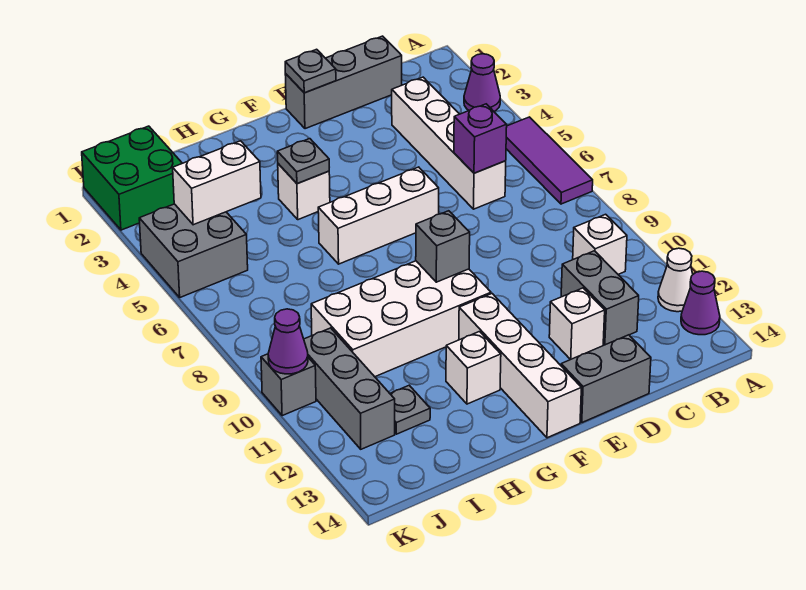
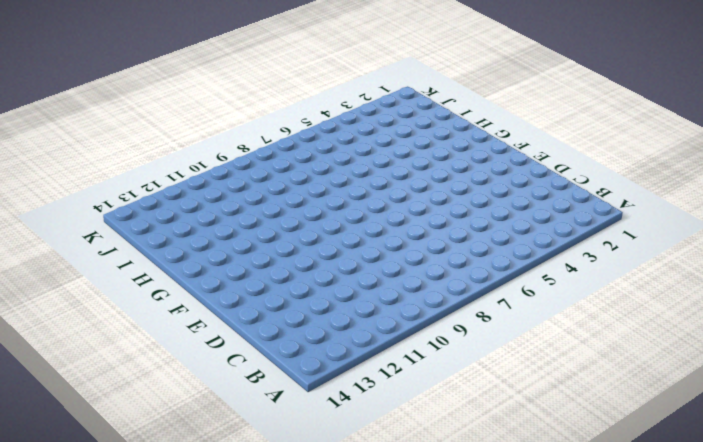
none -> purple 1x1 cone [464,54,500,111]
none -> purple 1x3 tile [506,117,593,204]
none -> white 1x1 cone [658,248,693,312]

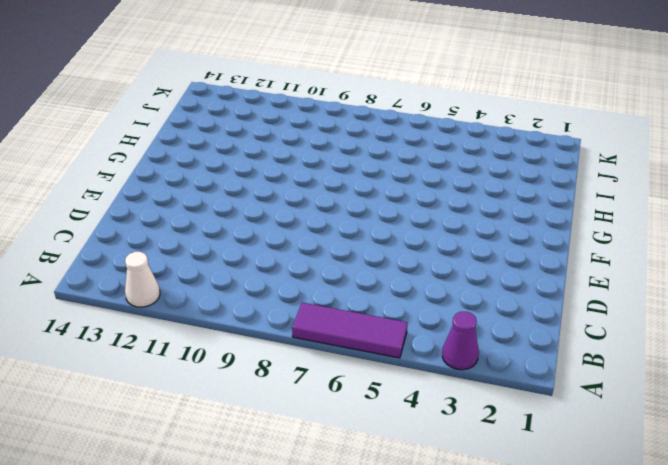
none -> purple 1x1 cone [681,271,720,335]
none -> white 1x1 brick [573,214,627,274]
none -> grey 1x3 brick [285,36,402,129]

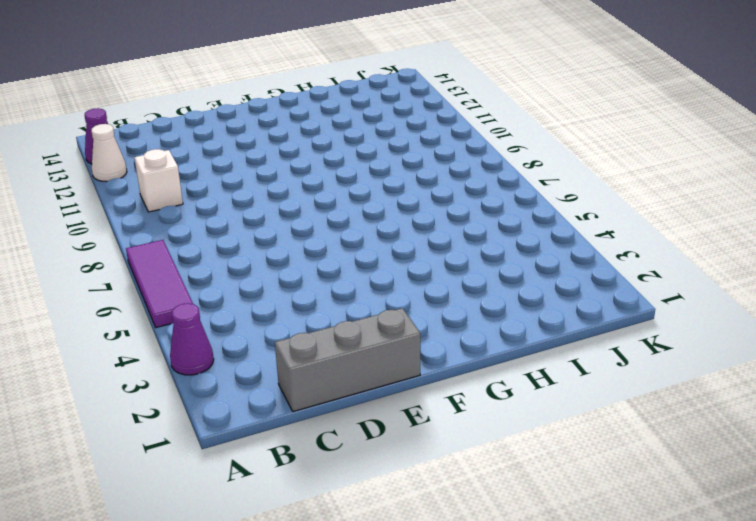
none -> white 1x4 brick [392,77,506,209]
none -> grey 1x2 brick [561,251,639,345]
none -> white 1x1 brick [549,288,605,360]

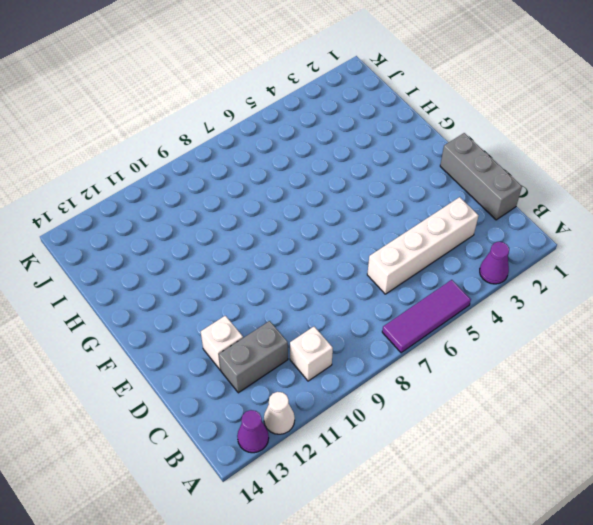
none -> grey 1x2 brick [561,335,651,422]
none -> white 1x3 brick [318,167,439,264]
none -> white 2x4 brick [311,261,491,377]

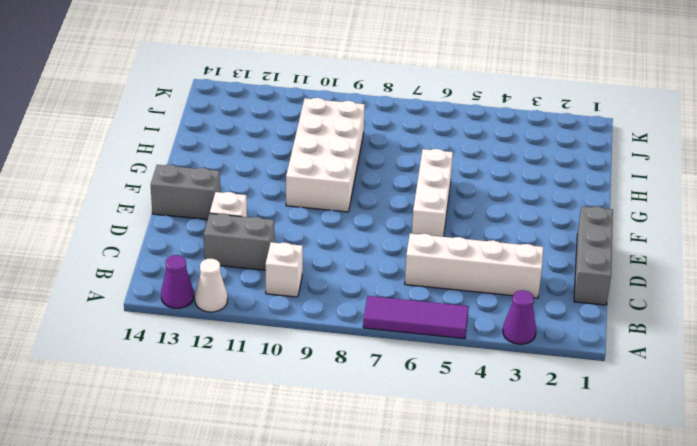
grey 1x2 brick [151,165,220,220] -> grey 1x2 brick turned to [561,335,651,422]
none -> white 1x4 brick [459,294,581,438]
none -> white 1x1 brick [278,164,330,220]
none -> white 1x1 brick [446,332,501,404]

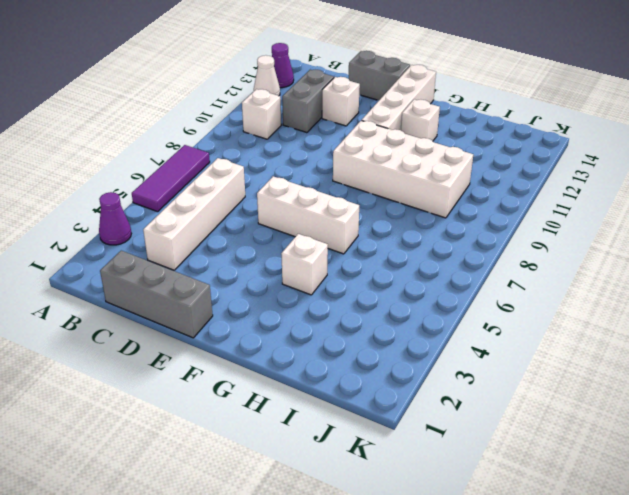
none -> grey 1x1 plate [390,385,430,434]
none -> green 2x2 brick [82,126,182,230]
none -> grey 2x2 brick [139,204,248,297]

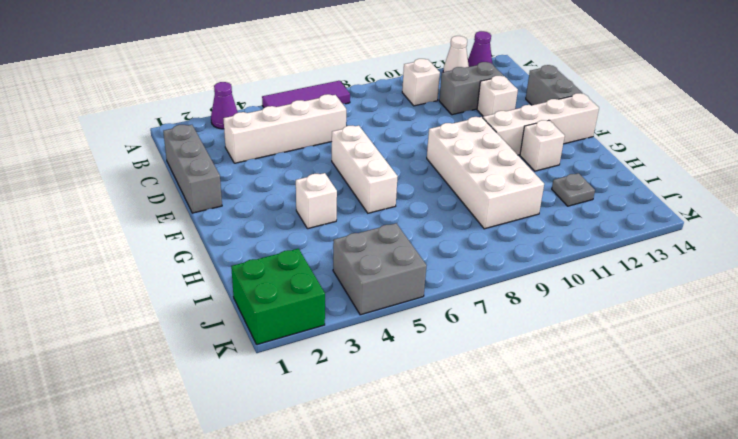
none -> grey 1x3 brick [304,328,395,449]
none -> grey 1x1 brick [261,354,316,416]
none -> purple 1x1 brick [454,104,507,173]

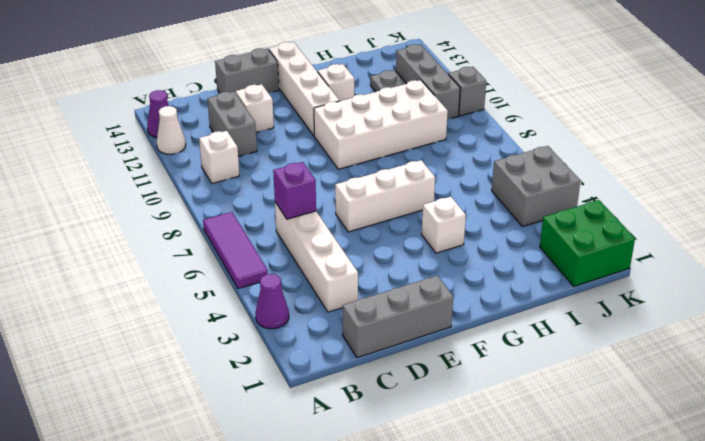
none -> grey 1x1 plate [285,49,336,93]
none -> grey 1x1 brick [416,211,470,282]
none -> grey 1x1 plate [277,139,329,183]

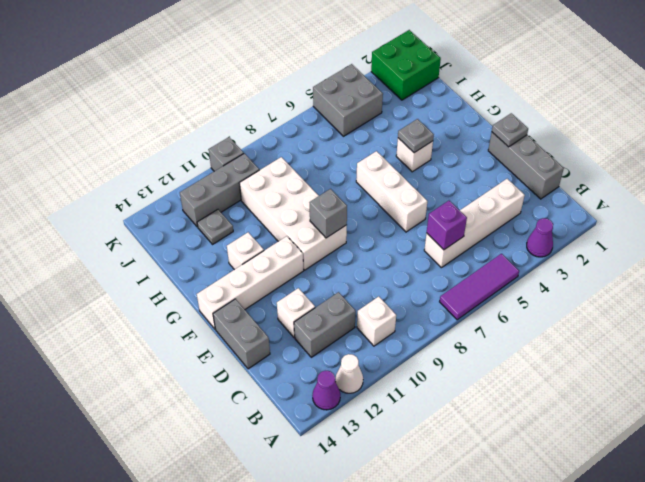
none -> white 1x2 brick [173,141,261,225]
none -> purple 1x1 cone [268,309,308,374]

